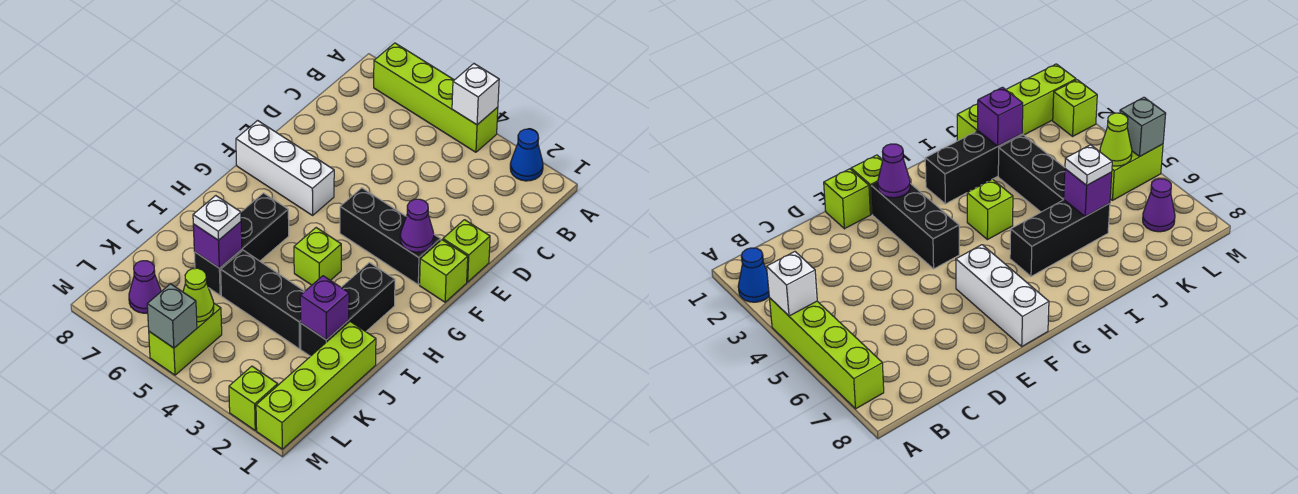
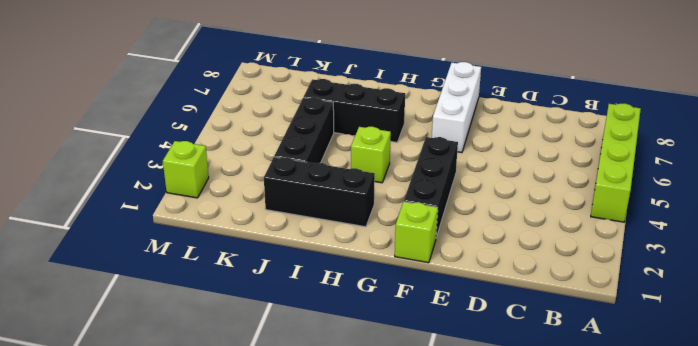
none -> blue 1x1 cone [510,129,543,181]
none -> lime 1x1 brick [443,220,490,282]
none -> lime 1x4 brick [256,322,376,449]

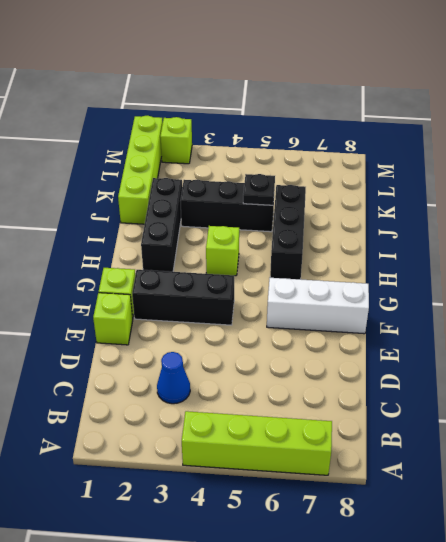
blue 1x1 cone [157,352,190,404] -> blue 1x1 cone moved to [510,129,543,181]
black 1x1 plate [243,174,275,205] -> none
none -> lime 1x2 brick [149,303,222,375]
none -> purple 1x1 cone [129,261,161,313]
none -> white 1x1 brick [452,64,499,125]

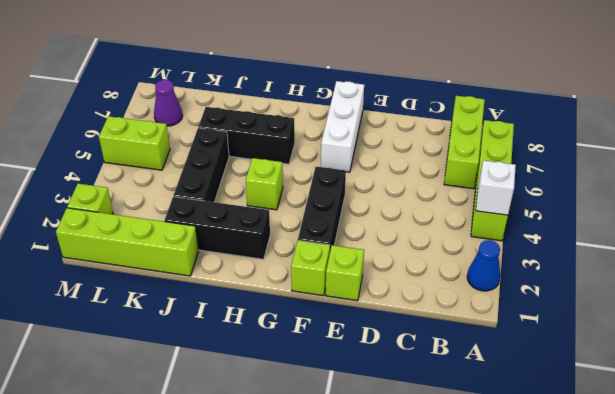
lime 1x3 brick [444,96,485,189] -> none
none -> purple 1x1 cone [400,199,434,252]
none -> purple 1x1 brick [300,276,349,340]
none -> purple 1x1 brick [193,222,242,268]

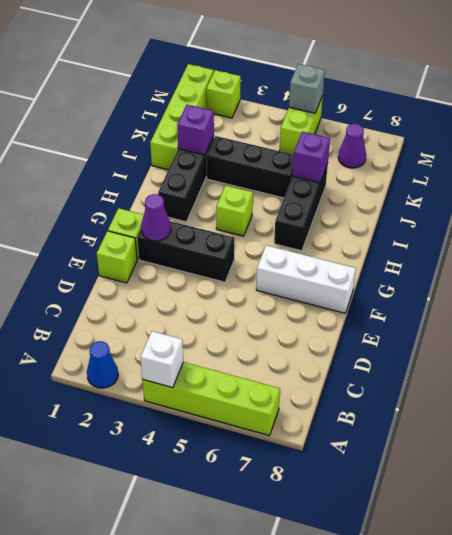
none -> lime 1x1 cone [183,268,214,322]
none -> white 1x1 plate [193,196,241,240]

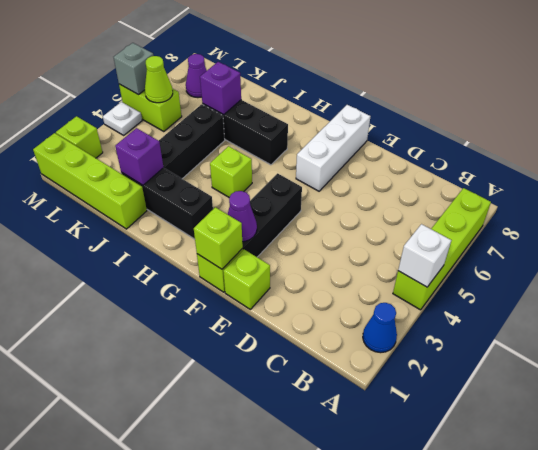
lime 1x1 brick [194,207,243,269] -> none
white 1x1 plate [103,102,142,135] -> white 1x1 plate moved to [193,196,241,240]

